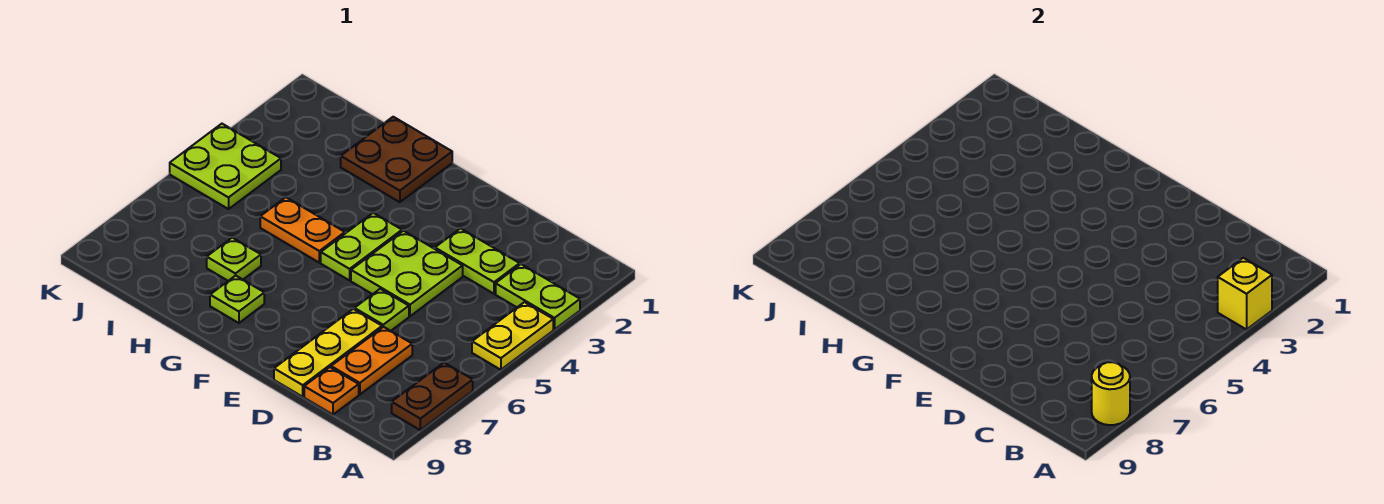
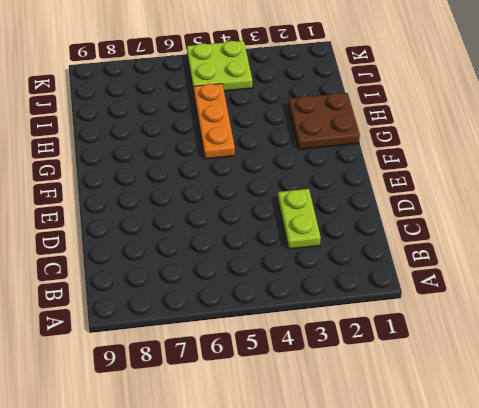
orange 1x3 plate [194,84,235,159] -> orange 1x2 plate [260,197,345,263]
none -> lime 1x2 plate [496,264,580,330]
none -> yellow 1x2 plate [472,302,553,370]
none -> brown 1x2 plate [392,363,473,430]

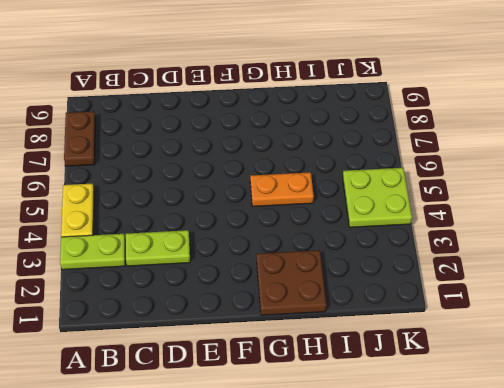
none -> orange 1x2 plate [331,327,412,394]
none -> orange 1x1 plate [304,367,359,415]
none -> lime 2x2 plate [351,231,463,316]

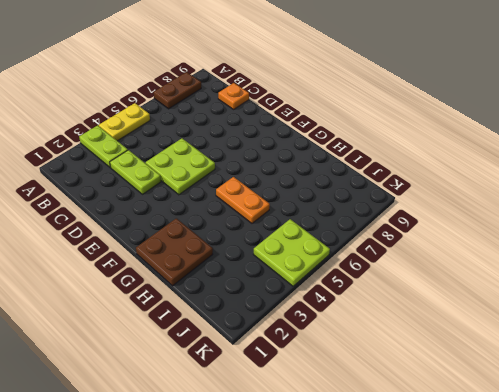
none -> orange 1x2 plate [331,327,412,394]
none -> lime 1x1 plate [355,289,409,331]
none -> yellow 1x3 plate [274,309,382,397]

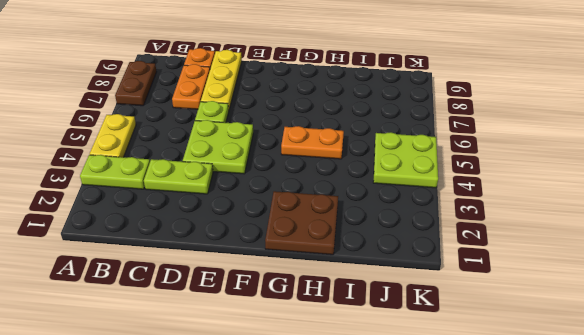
none -> lime 1x2 plate [321,213,402,280]
none -> lime 1x1 plate [210,276,264,323]
none -> lime 1x1 plate [207,238,261,281]

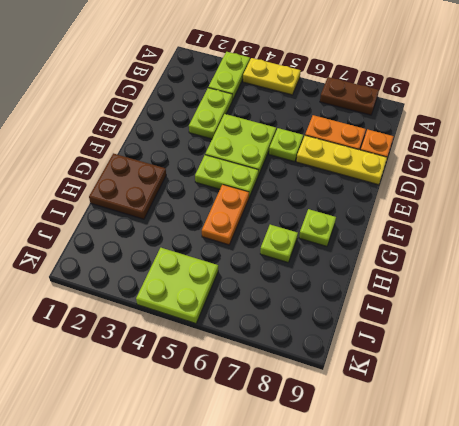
none -> yellow 1x1 brick [1218,258,1272,330]
none -> yellow 1x1 round brick [1092,362,1130,425]

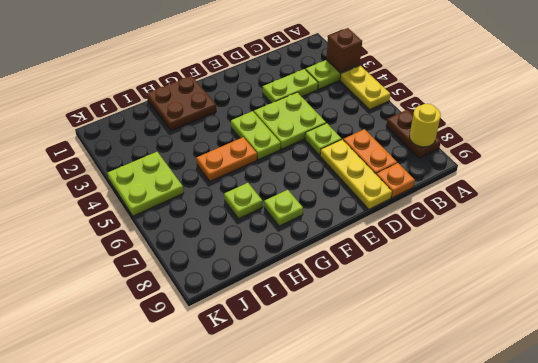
brown 1x1 brick [326,28,362,73] -> yellow 1x1 brick [1218,258,1272,330]

